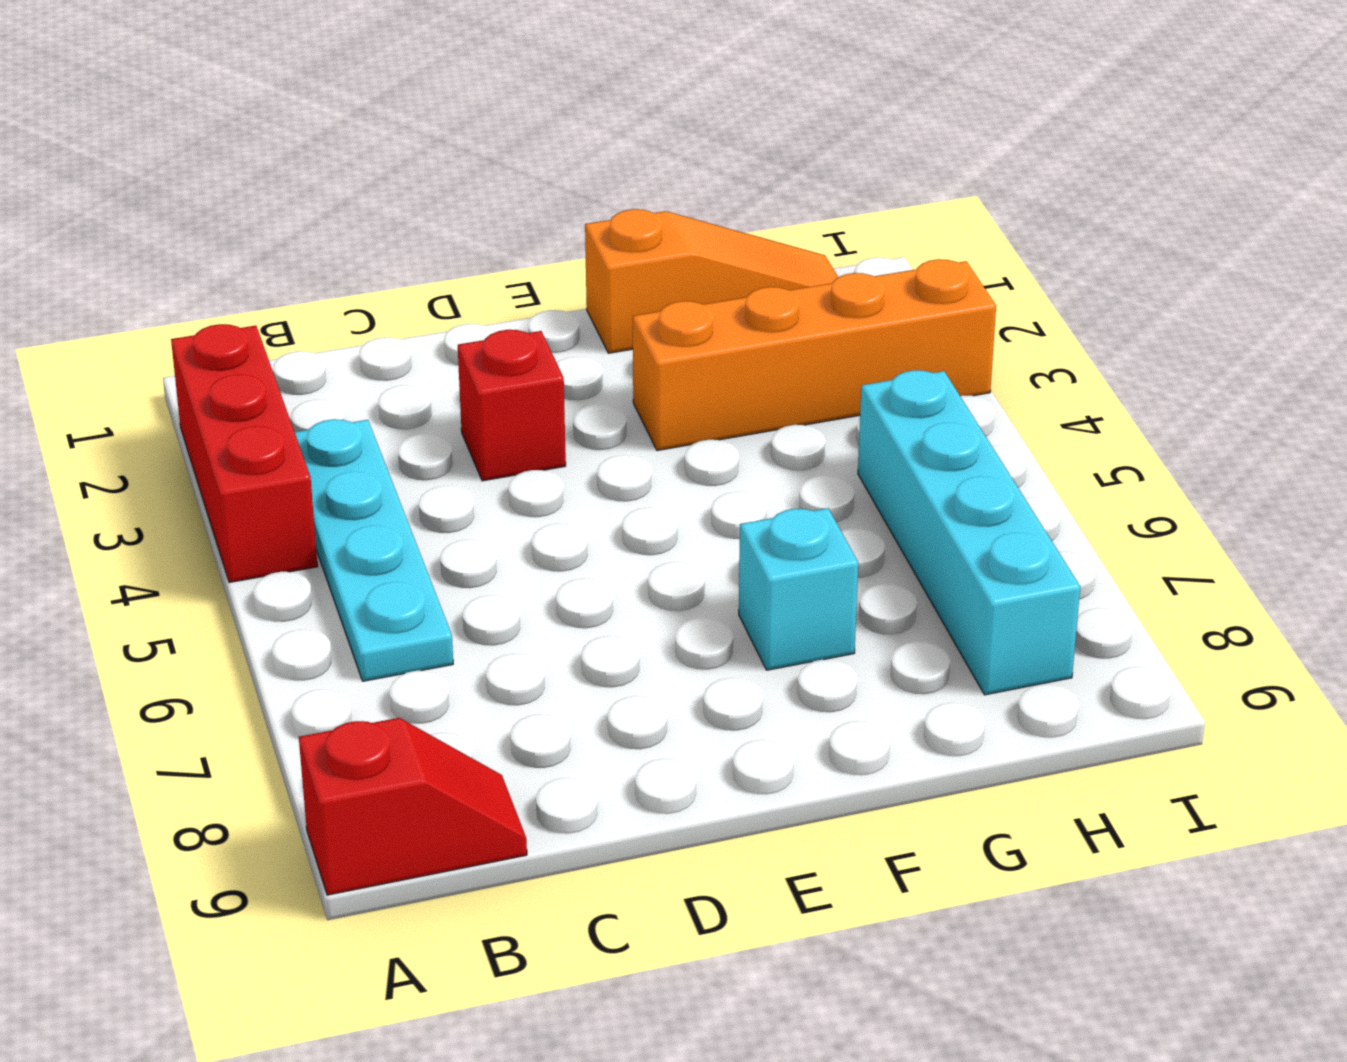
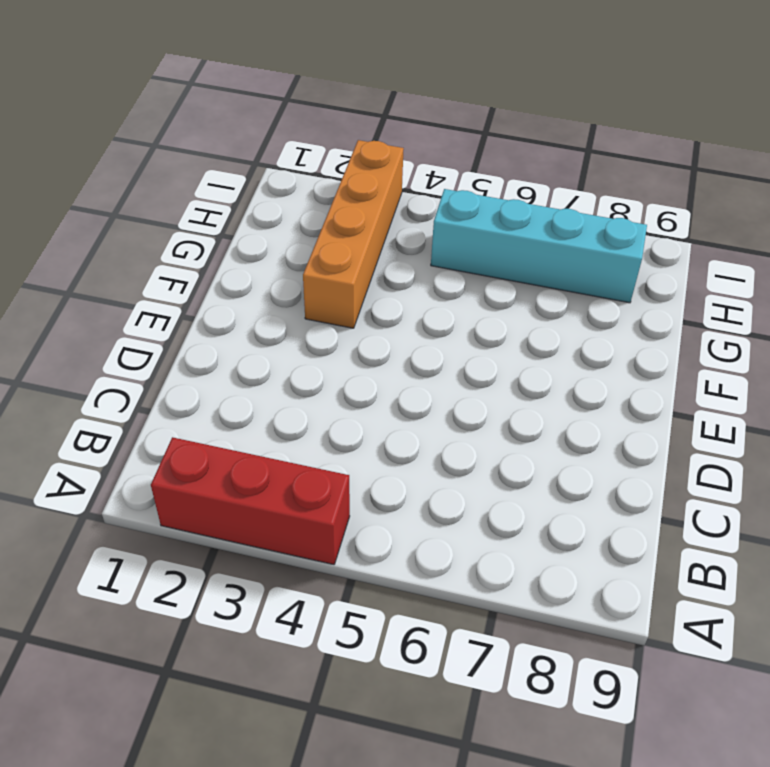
none -> red 1x2 slope [299,718,527,895]
none -> cyan 1x4 plate [295,419,453,681]

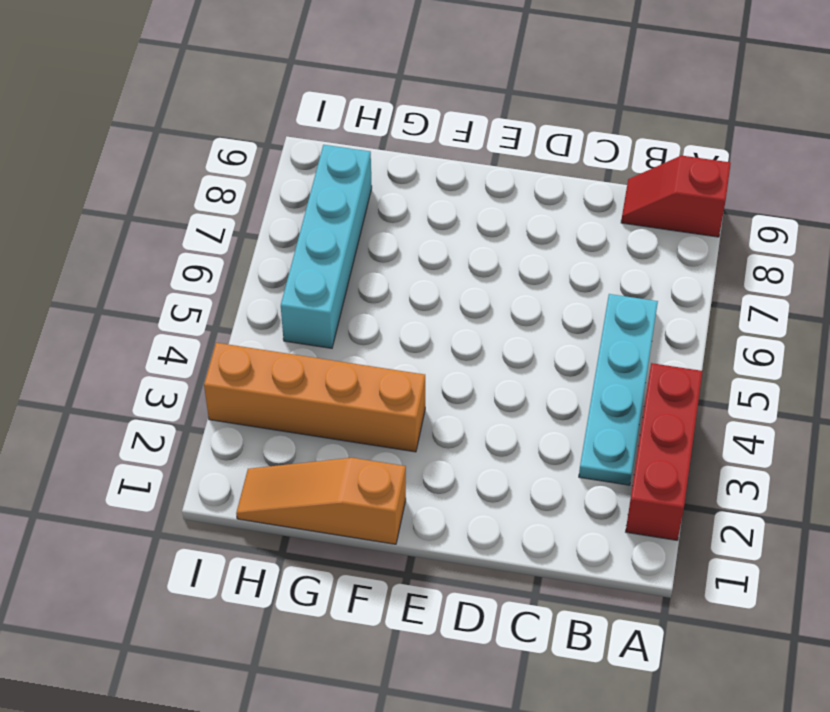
none -> red 1x1 brick [458,330,566,481]
none -> cyan 1x1 brick [739,508,858,670]

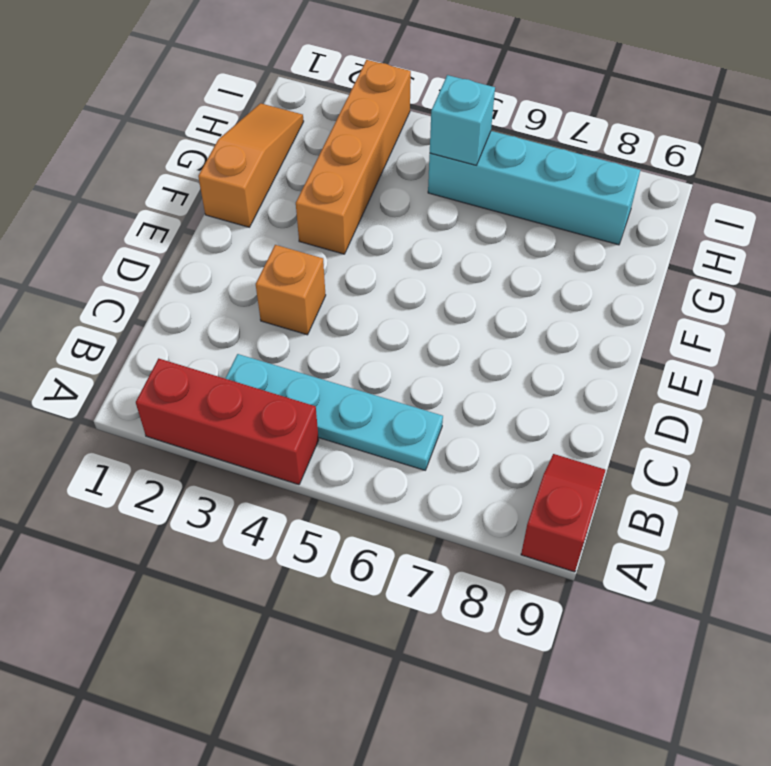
orange 1x1 brick [256,245,326,335] -> red 1x1 brick [458,330,566,481]
cyan 1x1 brick [430,75,495,165] -> cyan 1x1 brick moved to [739,508,858,670]

